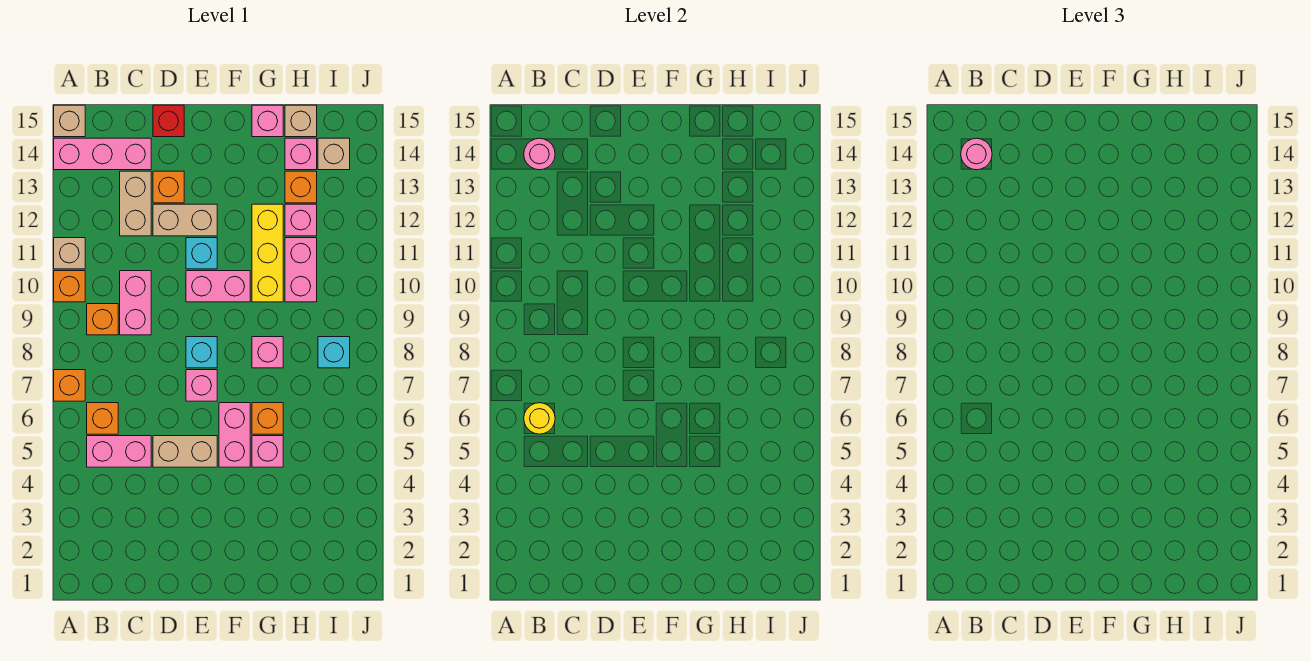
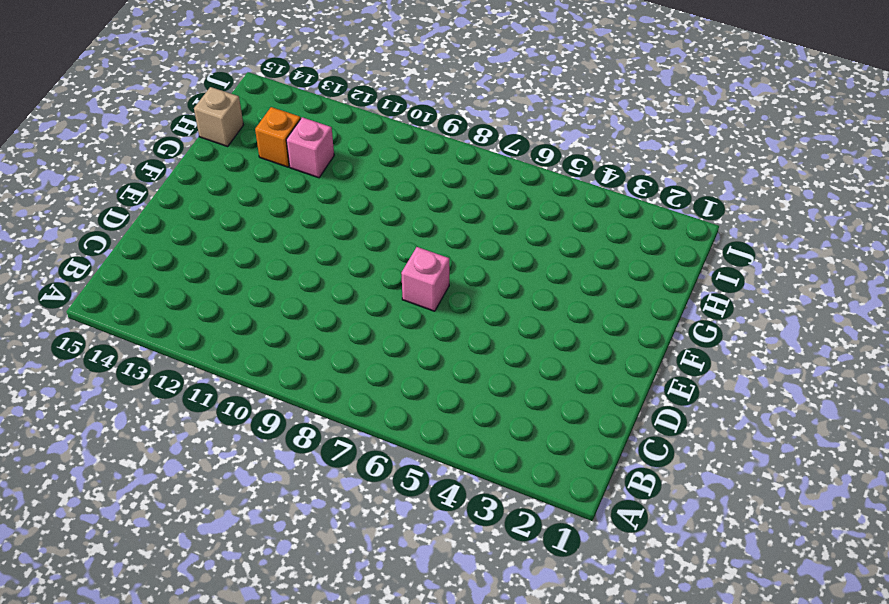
none -> orange 1x1 brick [54,370,85,401]
none -> orange 1x1 brick [54,271,85,302]
none -> tan 1x1 brick [54,238,85,269]
none -> pink 1x3 brick [54,138,151,170]

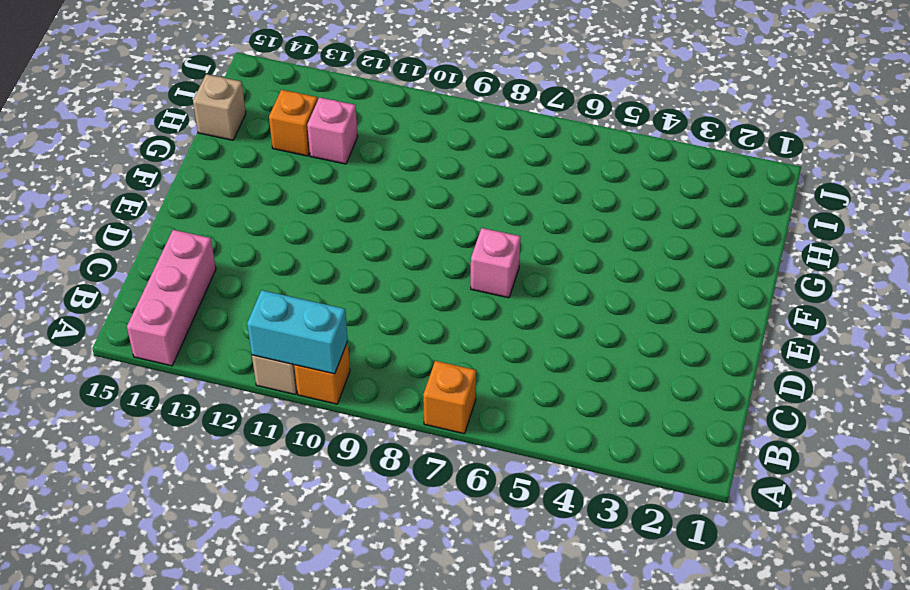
cyan 1x2 brick [247,290,348,374] -> none
none -> tan 1x1 brick [54,105,85,137]
none -> pink 1x2 brick [87,436,151,467]
none -> orange 1x1 brick [87,403,118,434]
none -> orange 1x1 brick [87,304,118,335]

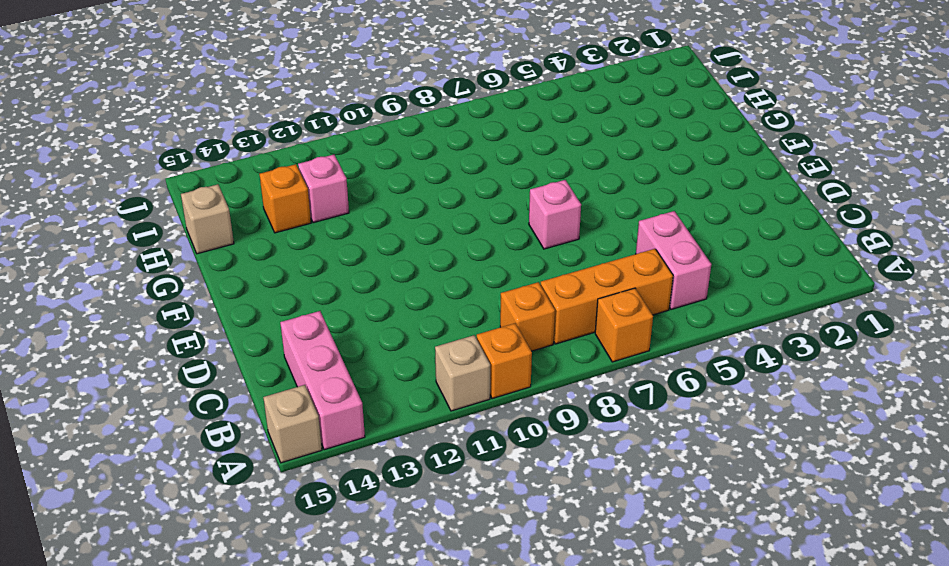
orange 1x3 brick [540,249,673,344] -> orange 1x1 brick [87,403,118,434]
none -> pink 1x2 brick [120,271,151,335]
none -> tan 1x2 brick [120,171,151,236]
none -> tan 1x2 brick [153,436,217,467]
none -> tan 1x2 brick [153,204,217,236]

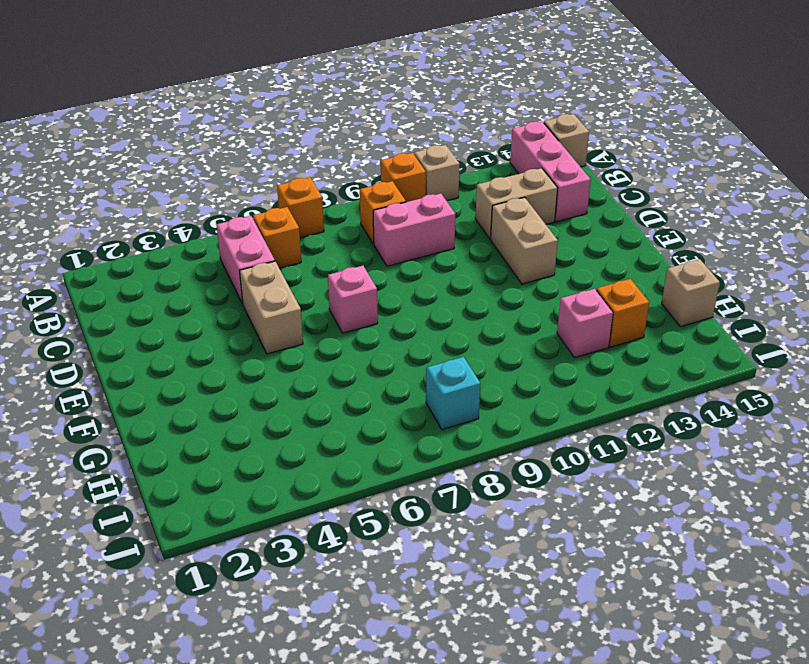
none -> orange 1x1 brick [153,171,184,203]
none -> red 1x1 brick [153,105,184,137]
none -> cyan 1x1 brick [186,337,217,368]
none -> pink 1x2 brick [186,271,250,302]

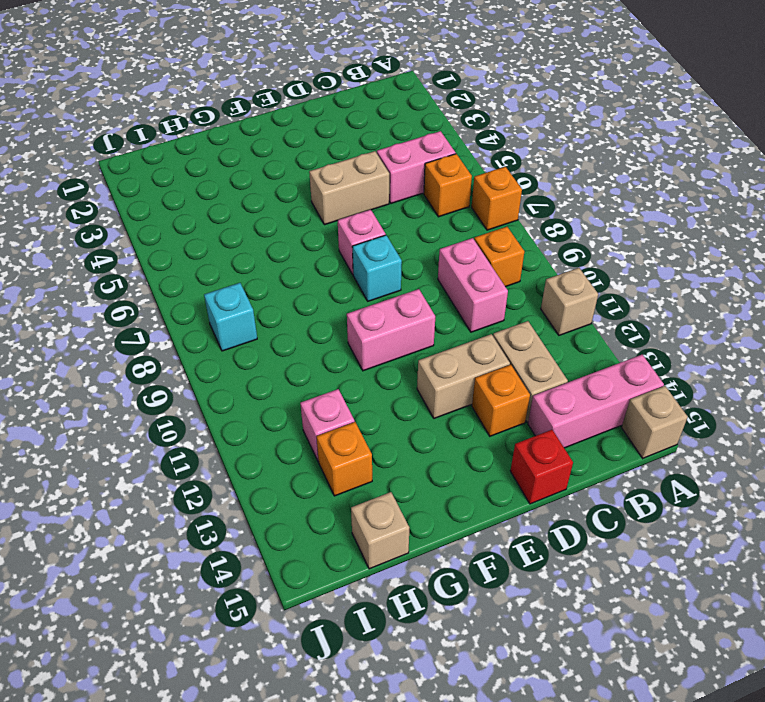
none -> orange 1x1 brick [54,271,85,302]
none -> cyan 1x1 brick [186,238,217,269]
none -> pink 1x2 brick [219,403,250,467]
none -> pink 1x1 brick [252,436,283,467]

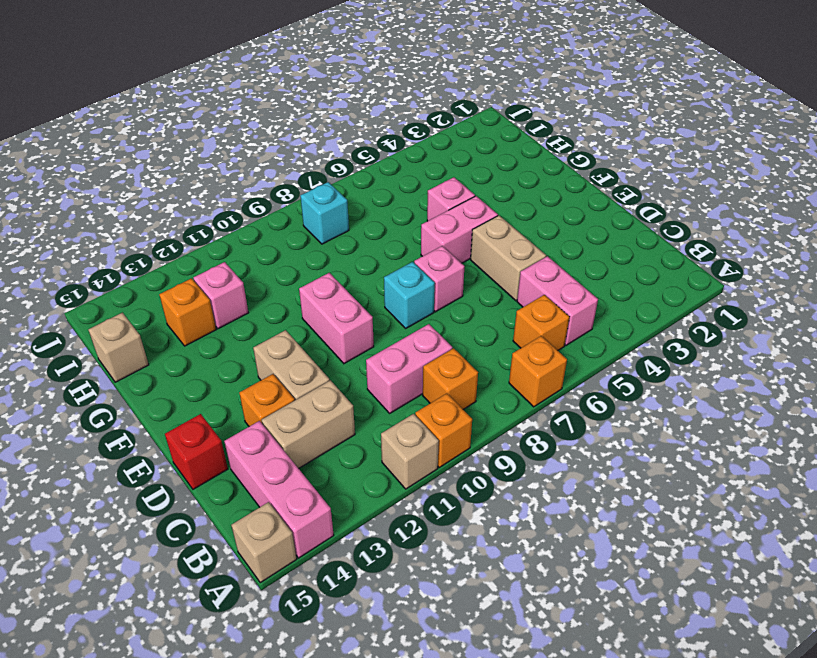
none -> cyan 1x1 brick [186,238,217,269]
none -> orange 1x1 brick [252,403,283,434]
none -> pink 1x1 brick [252,337,283,368]
none -> yellow 1x3 brick [252,204,283,302]

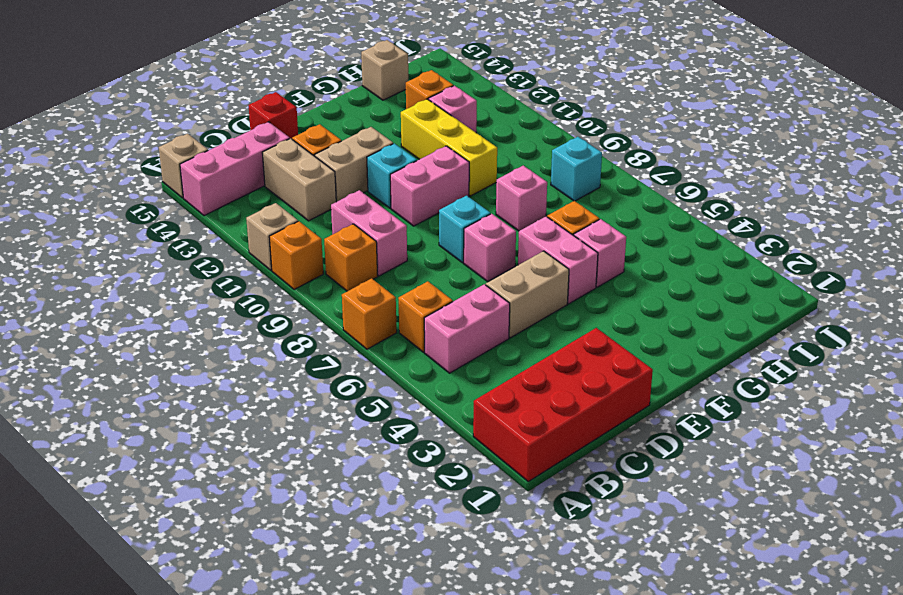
red 2x4 brick [473,328,653,481] -> none
none -> pink 1x1 brick [252,105,283,137]
none -> pink 1x2 brick [285,238,317,302]
none -> pink 1x1 brick [285,138,317,170]
none -> tan 1x1 brick [318,138,350,170]

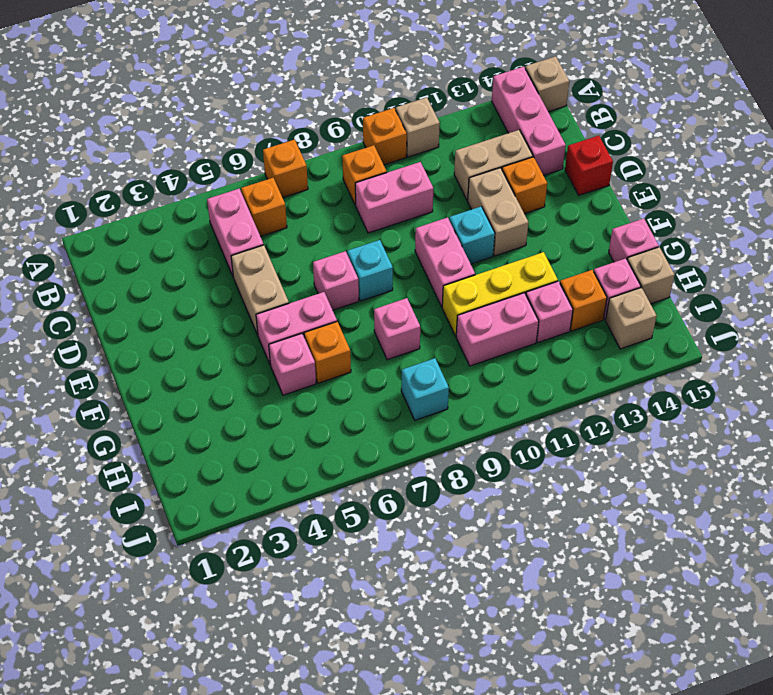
none -> yellow 1x1 round brick [524,403,555,434]
none -> pink 1x1 round brick [524,138,555,170]
none -> pink 1x1 round brick [961,138,992,170]

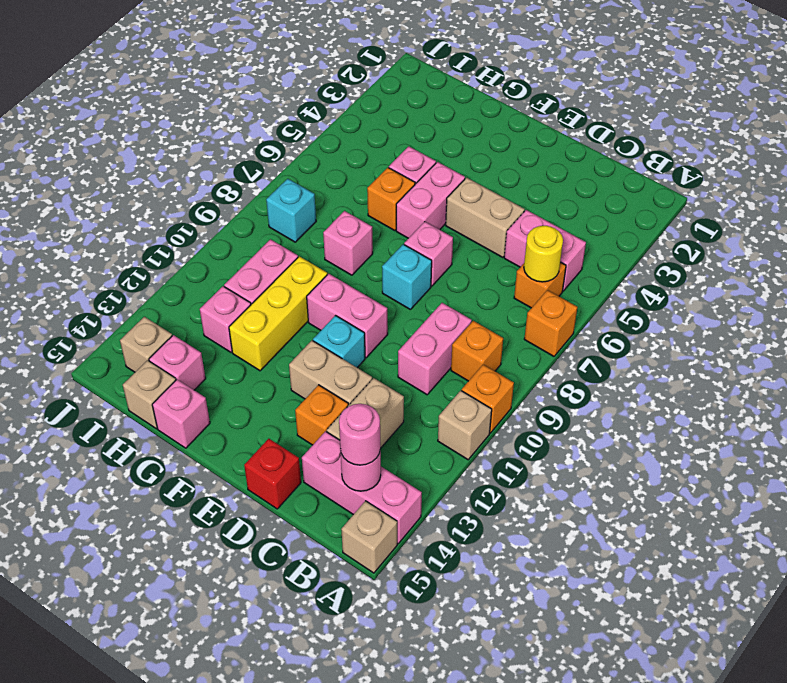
none -> orange 1x1 brick [285,171,317,203]

